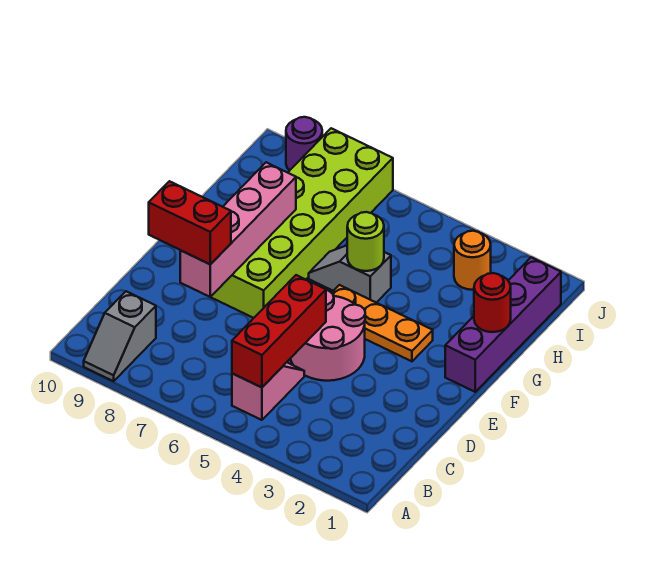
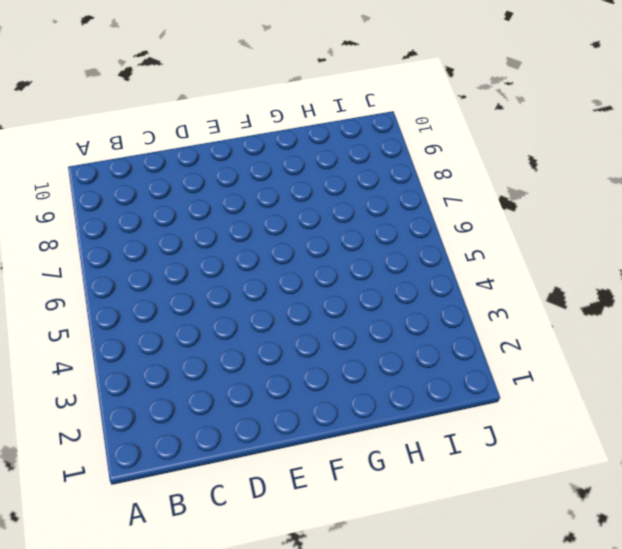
none -> grey 1x2 slope [84,291,156,381]
none -> pink 1x2 slope [232,362,304,420]
none -> pink 2x2 round brick [290,290,365,381]

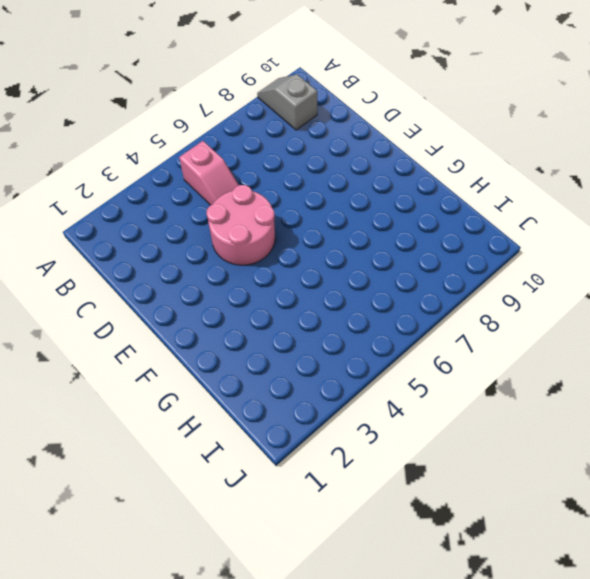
none -> lime 2x6 brick [211,128,393,318]
none -> purple 1x4 brick [445,257,561,392]
none -> orange 1x3 plate [332,285,433,361]

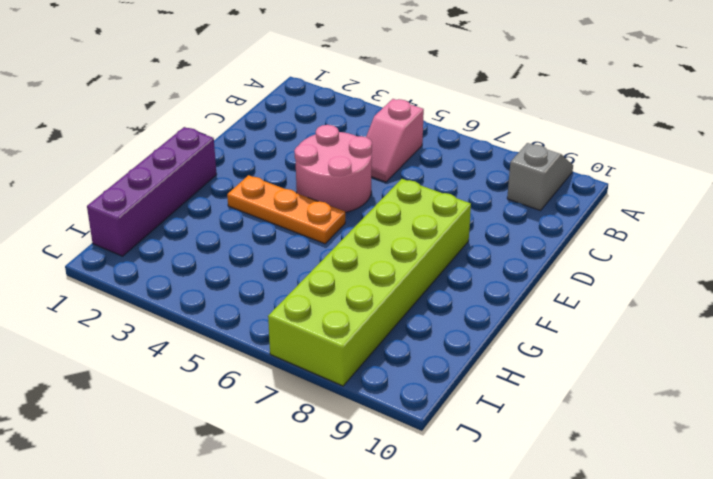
none -> grey 1x2 slope [309,245,391,303]
none -> orange 1x1 round brick [454,231,491,290]
none -> purple 1x1 round brick [286,117,322,171]

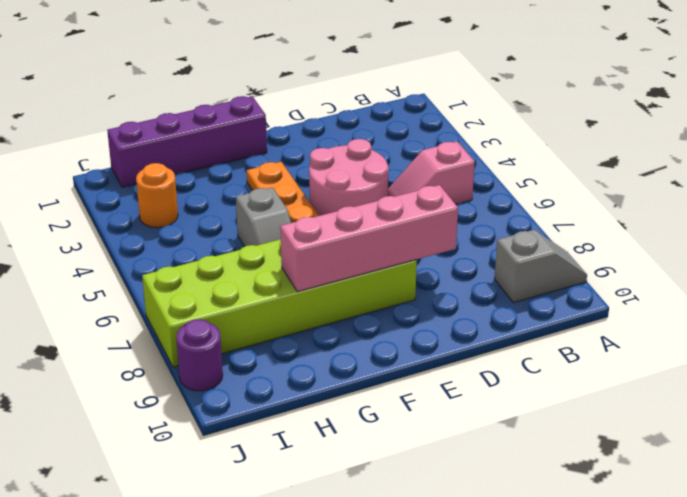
none -> red 1x3 brick [232,275,326,387]
none -> red 1x1 round brick [474,273,511,332]
none -> lime 1x1 round brick [347,212,384,271]

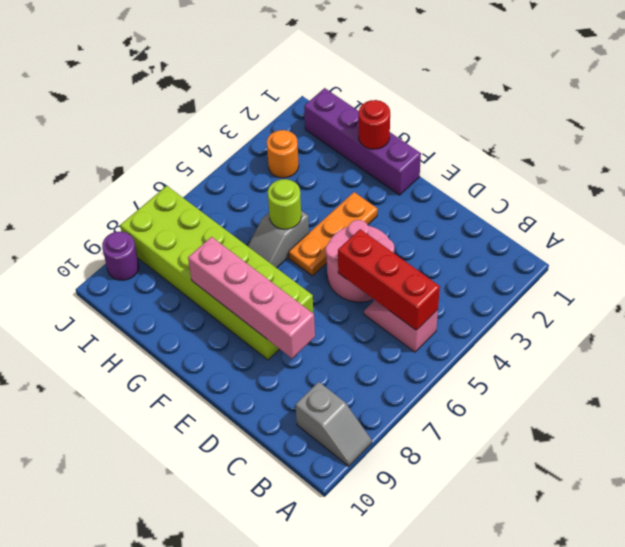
none -> red 1x2 brick [149,181,231,264]

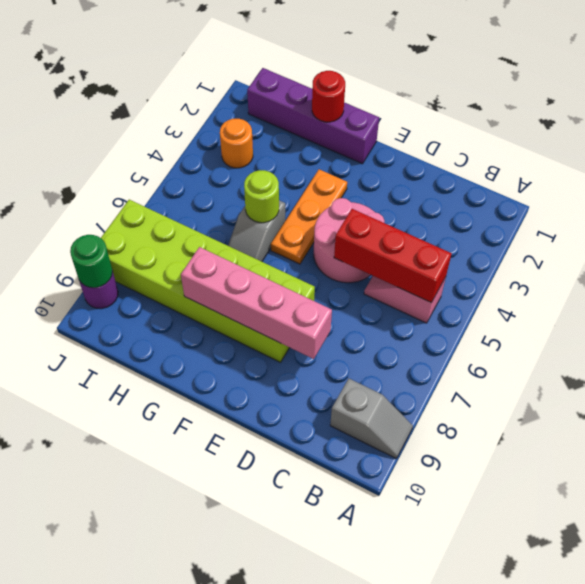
green 1x1 round brick [70,235,112,288] -> none
none -> red 1x2 brick [149,181,231,264]

